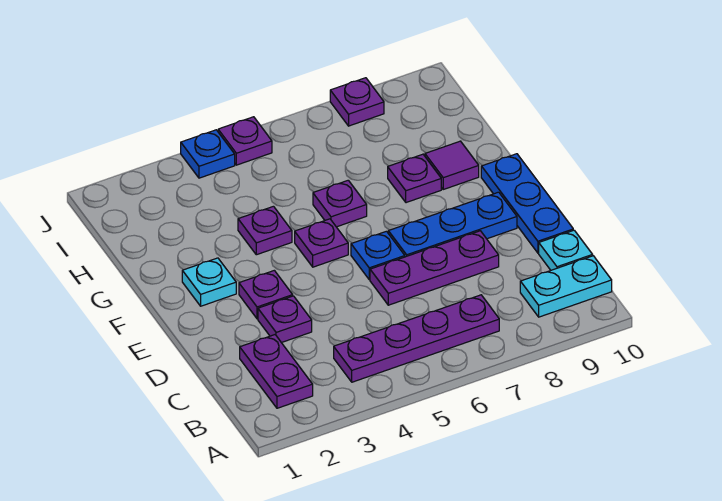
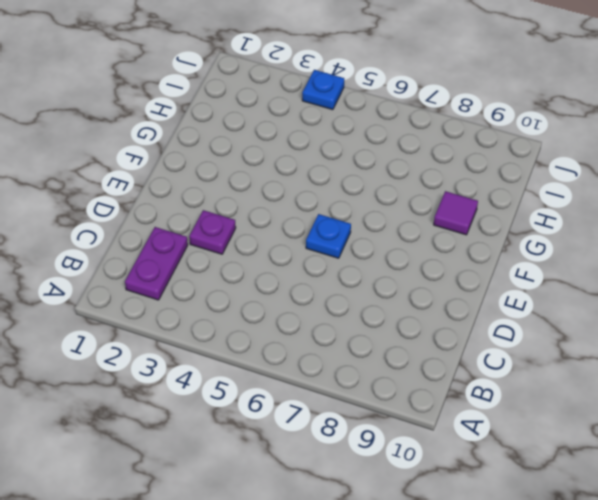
none -> purple 1x4 plate [334,295,499,382]
none -> cyan 1x2 plate [520,256,612,317]
none -> cyan 1x1 plate [539,230,593,270]

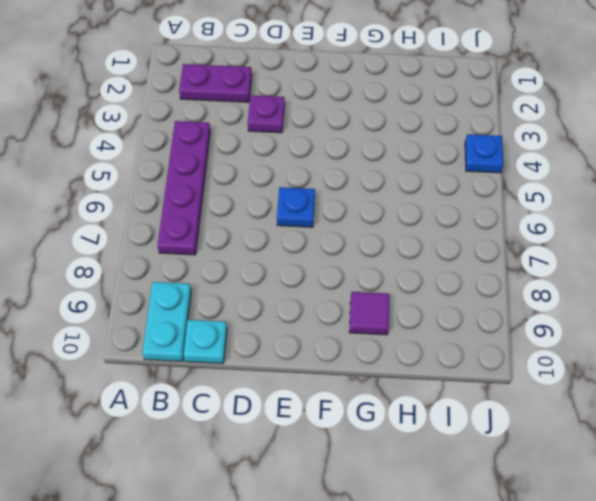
none -> purple 1x3 plate [370,231,499,305]
none -> blue 1x3 plate [481,154,573,253]
none -> purple 1x1 plate [239,270,293,319]

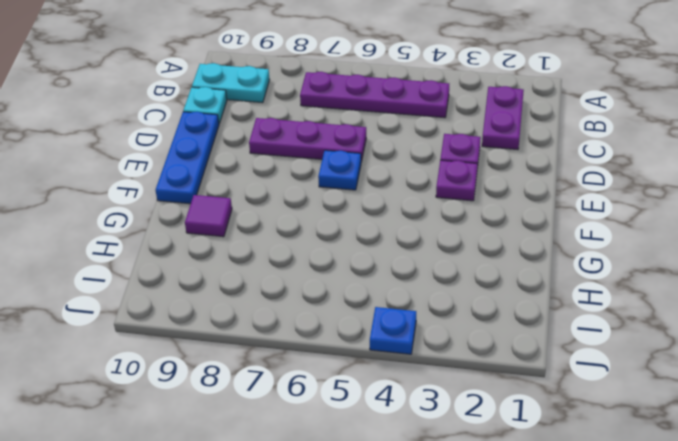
none -> blue 1x3 plate [388,192,517,257]
none -> cyan 1x1 plate [182,258,236,306]
none -> purple 1x1 plate [295,219,348,267]

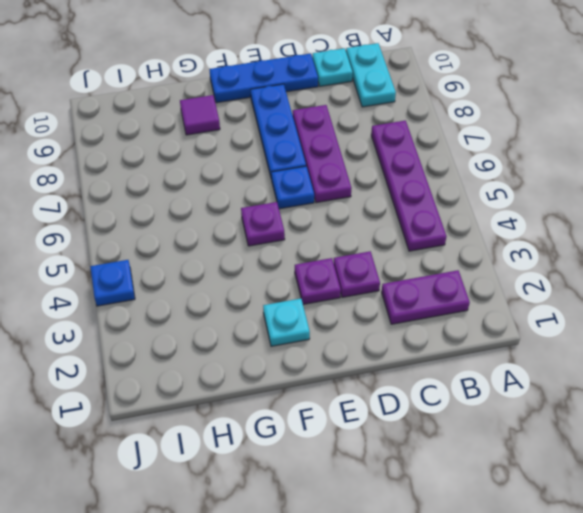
none -> purple 1x1 plate [238,206,292,255]
none -> purple 1x1 plate [313,180,367,227]
none -> purple 1x1 plate [388,154,441,203]

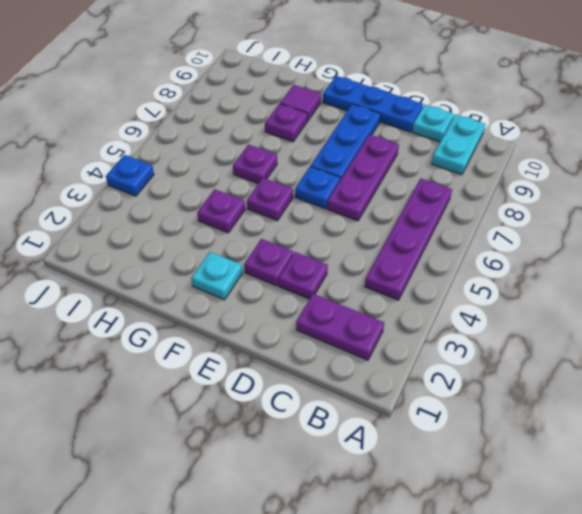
none -> purple 1x1 plate [218,117,272,165]
none -> purple 1x1 plate [330,78,384,126]

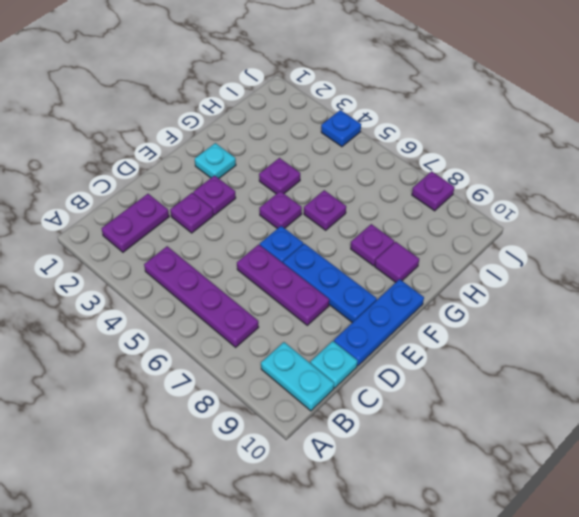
none -> purple 1x1 plate [218,117,272,165]

